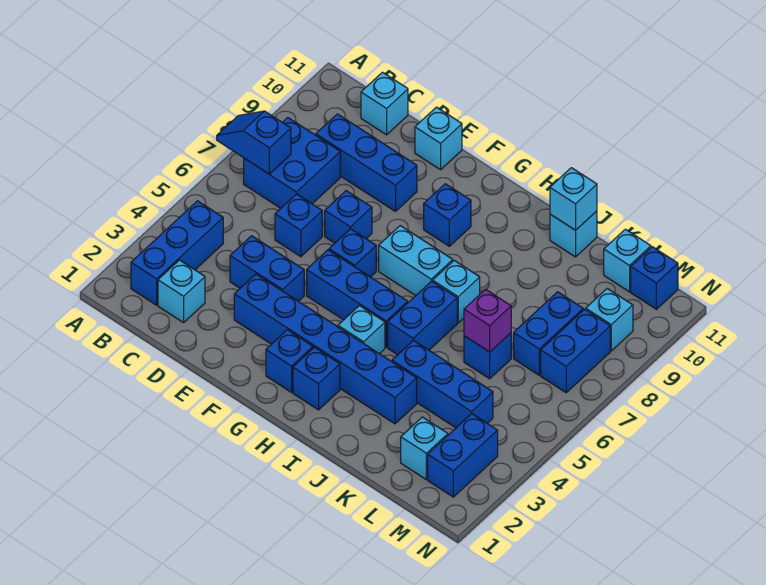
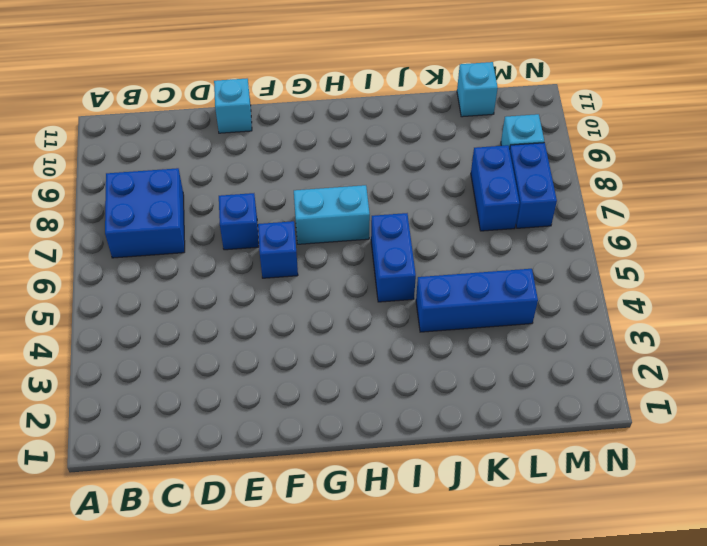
none -> blue 1x3 brick [131,201,223,305]
none -> cyan 1x1 brick [158,260,205,323]
none -> blue 1x3 brick [316,114,417,211]
none -> cyan 1x1 brick [361,72,408,135]

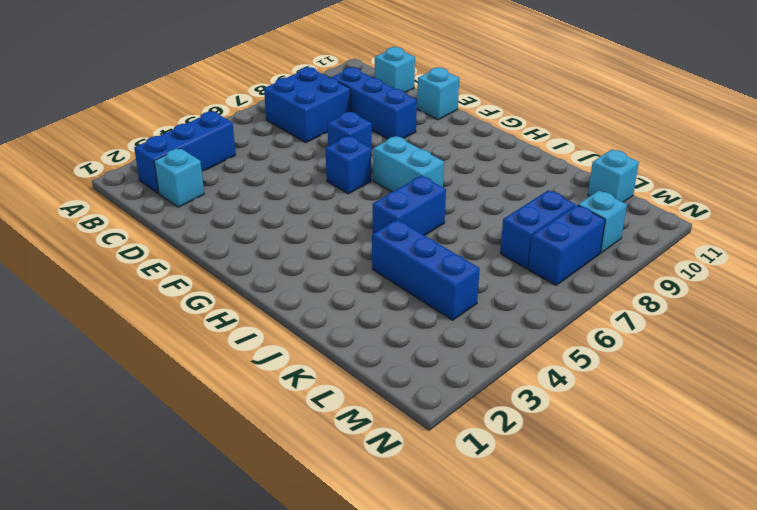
none -> blue 1x2 brick [230,236,304,301]
none -> blue 1x1 brick [275,194,322,257]
none -> blue 1x6 brick [234,274,417,424]
none -> blue 1x3 brick [307,250,408,347]

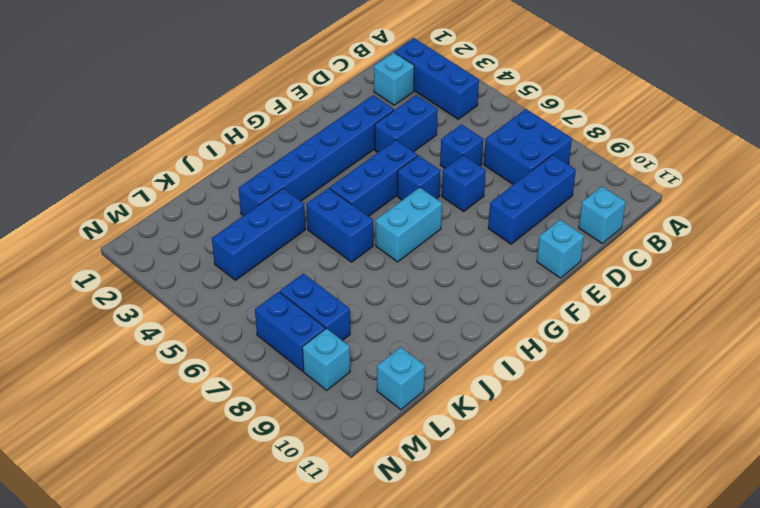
none -> blue 1x1 brick [266,330,313,392]
none -> blue 1x1 brick [424,184,471,246]
none -> blue 1x1 brick [293,347,340,410]
none -> cyan 1x1 brick [338,306,385,354]

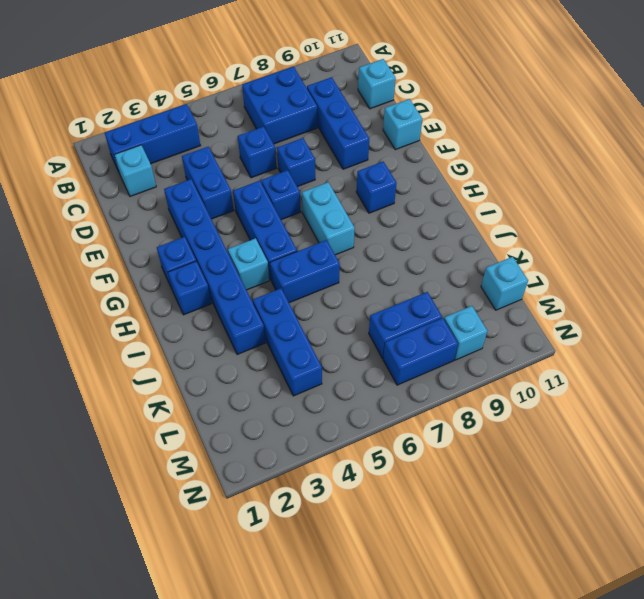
none -> cyan 1x1 brick [433,260,480,323]
none -> cyan 1x1 brick [550,211,597,257]
none -> blue 1x1 brick [464,333,511,379]
none -> cyan 1x1 brick [401,417,448,480]

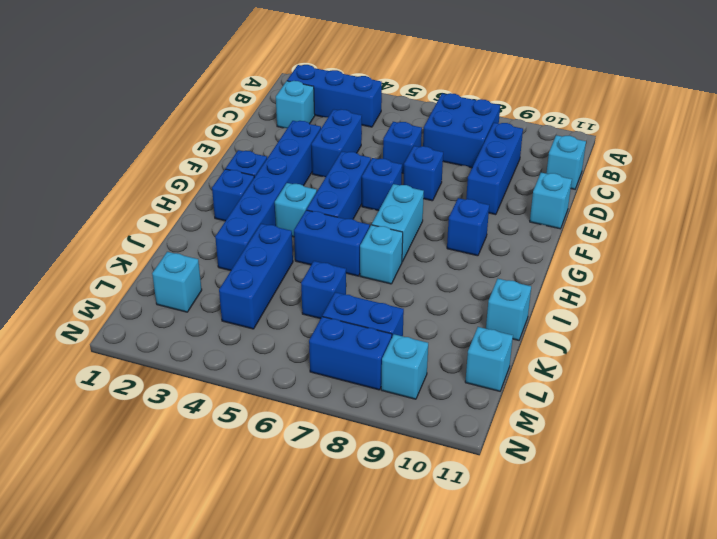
none -> blue 1x2 brick [428,414,498,497]
none -> blue 1x1 brick [631,247,678,309]
none -> blue 1x2 slope [217,111,291,174]
none -> cyan 1x1 brick [550,168,597,230]

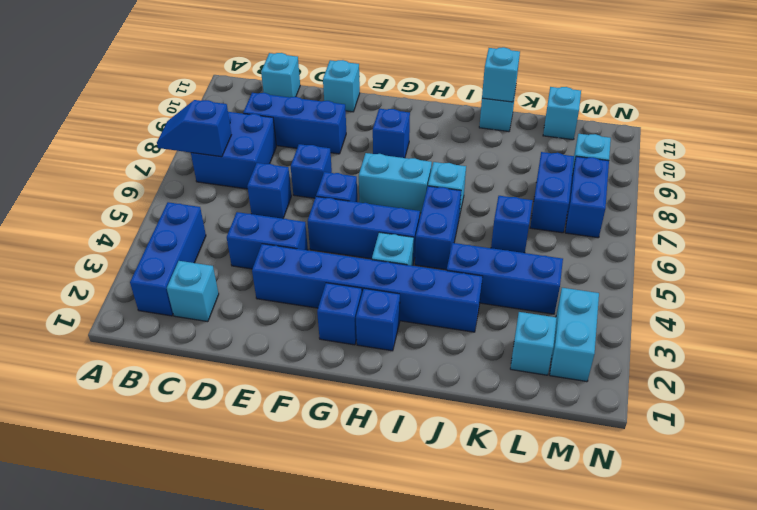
cyan 1x2 brick [550,288,599,382] -> blue 1x2 brick [428,414,498,497]
none -> blue 1x1 brick [631,247,678,309]
none -> purple 1x1 brick [464,289,511,352]

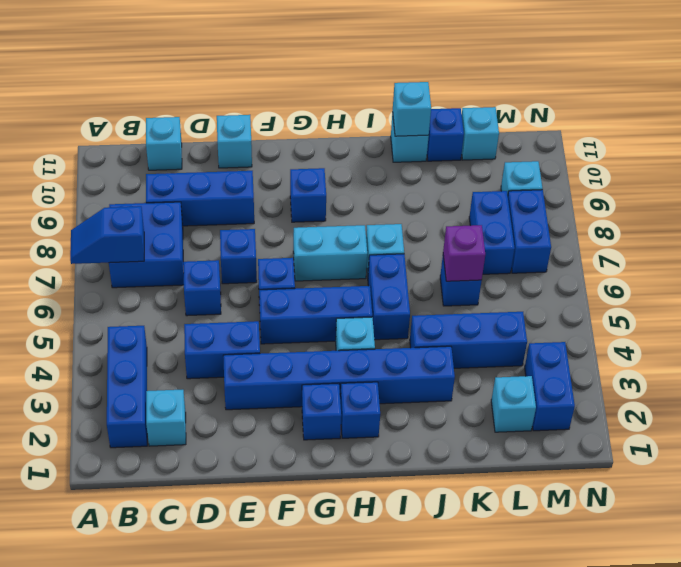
blue 1x1 brick [427,108,464,161] -> blue 1x1 brick moved to [631,247,678,309]

